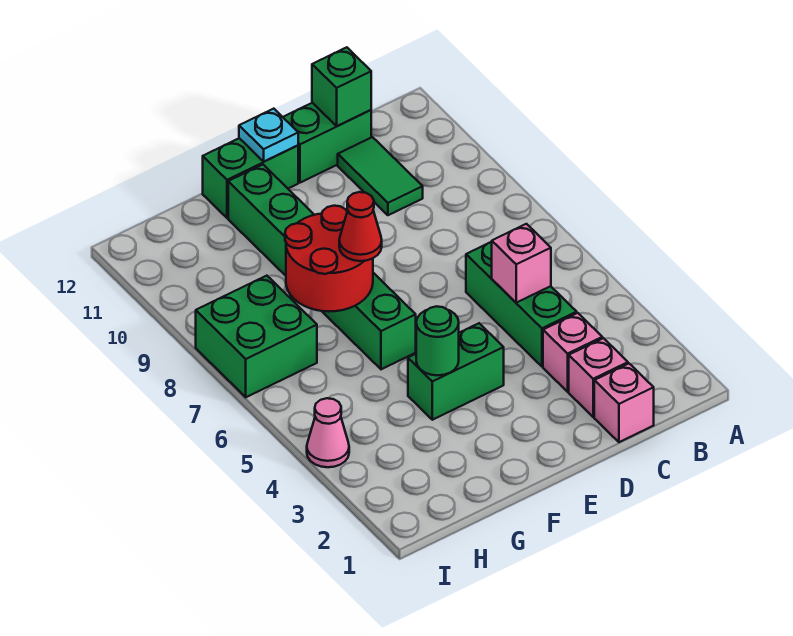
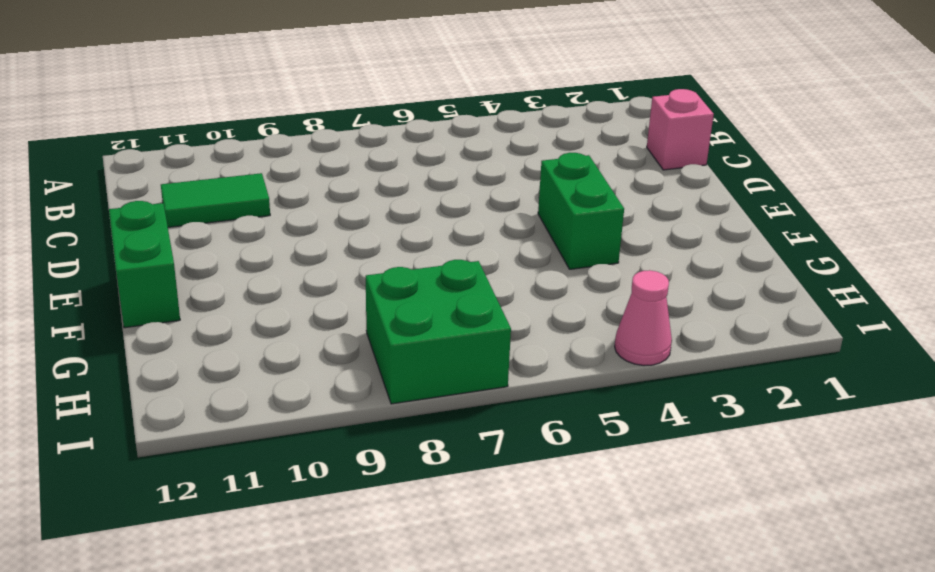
none -> pink 1x1 brick [569,338,628,417]
none -> pink 1x1 brick [543,313,602,392]
none -> green 1x3 brick [466,242,577,367]

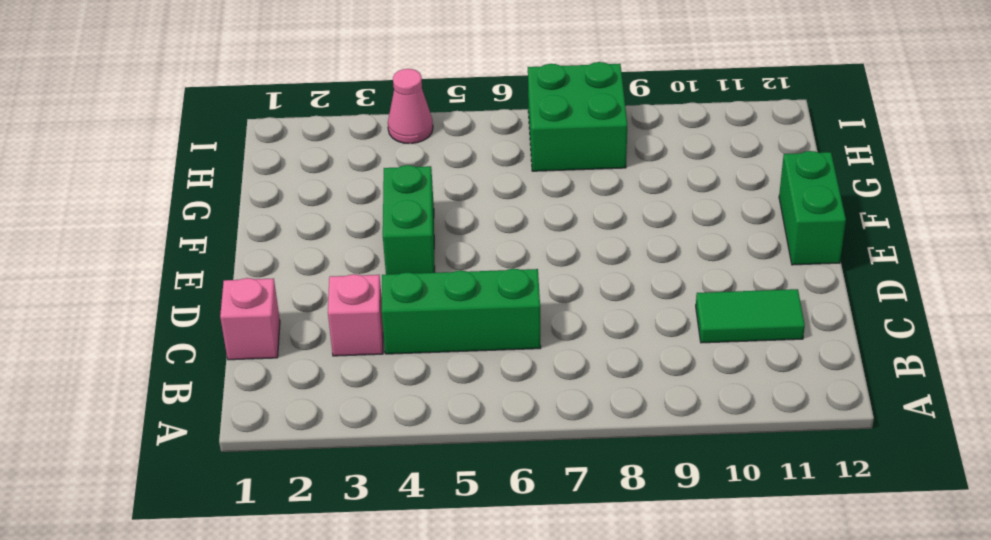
none -> pink 1x1 brick [569,338,628,417]
none -> green 1x2 brick [283,103,371,183]
none -> green 1x6 brick [228,165,416,369]

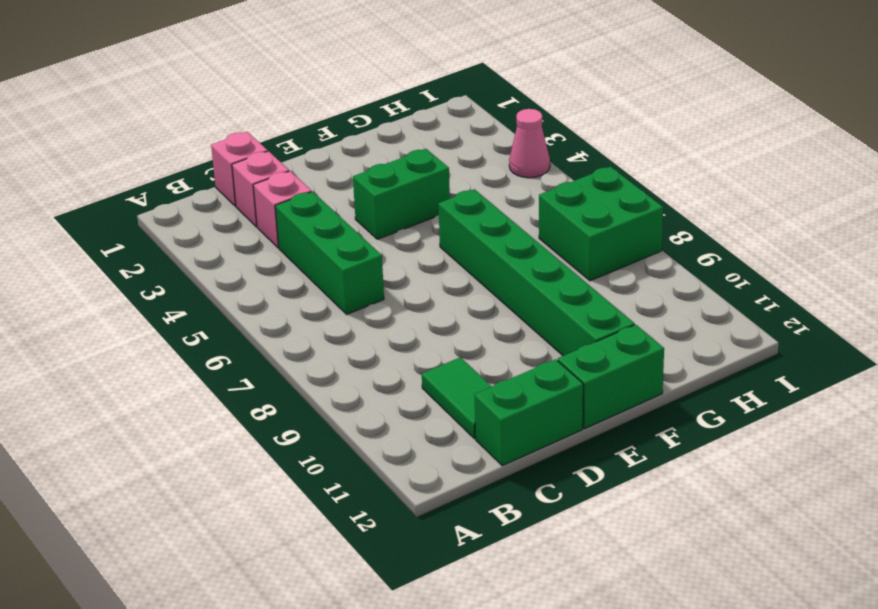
none -> pink 1x1 brick [492,224,551,303]
none -> green 1x1 brick [312,47,371,126]
none -> cyan 1x1 plate [239,109,298,162]

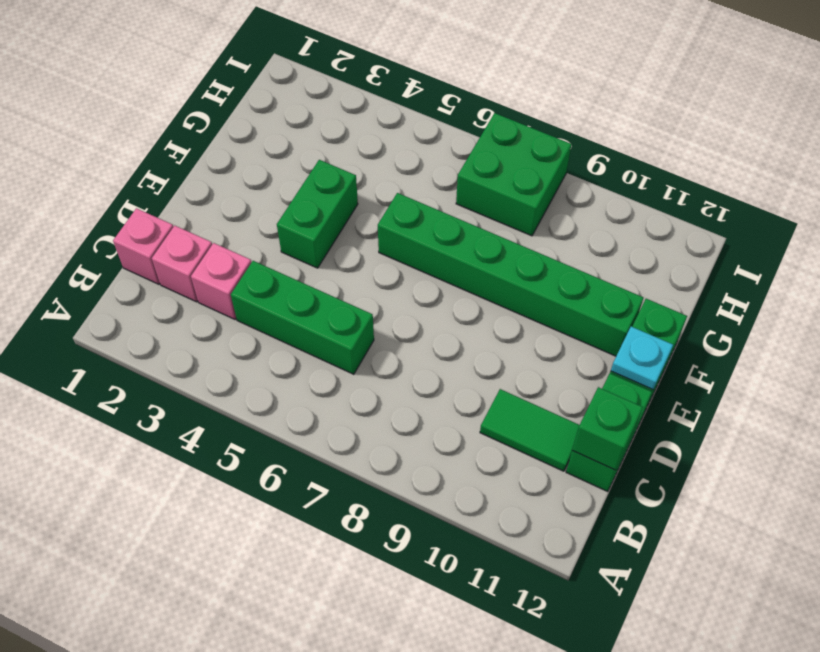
none -> pink 1x1 cone [307,398,349,467]
none -> pink 1x1 brick [492,224,551,303]
none -> green 1x1 round brick [416,306,459,375]

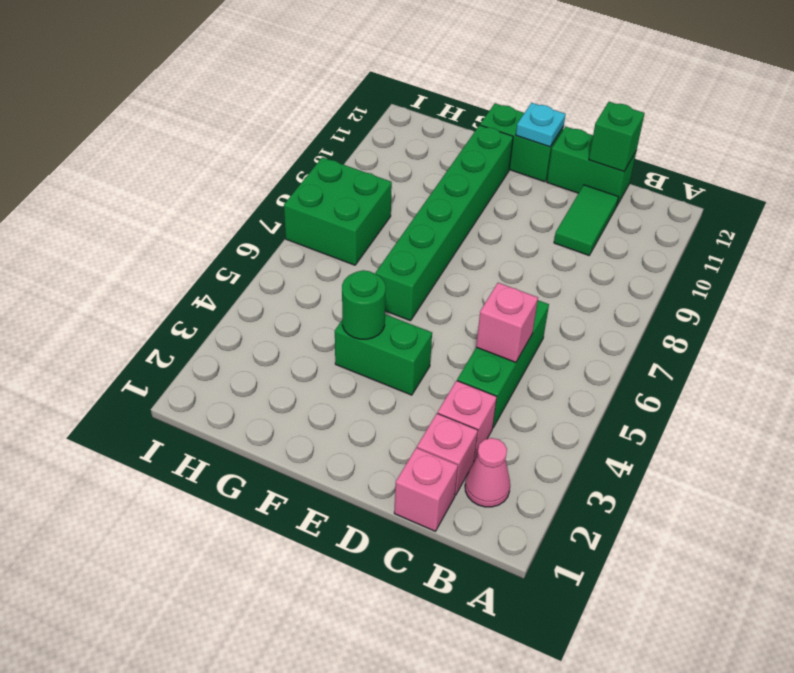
pink 1x1 cone [465,438,510,507] -> pink 1x1 cone moved to [307,398,349,467]
none -> red 2x2 round brick [285,206,373,312]
none -> red 1x1 cone [339,192,382,261]

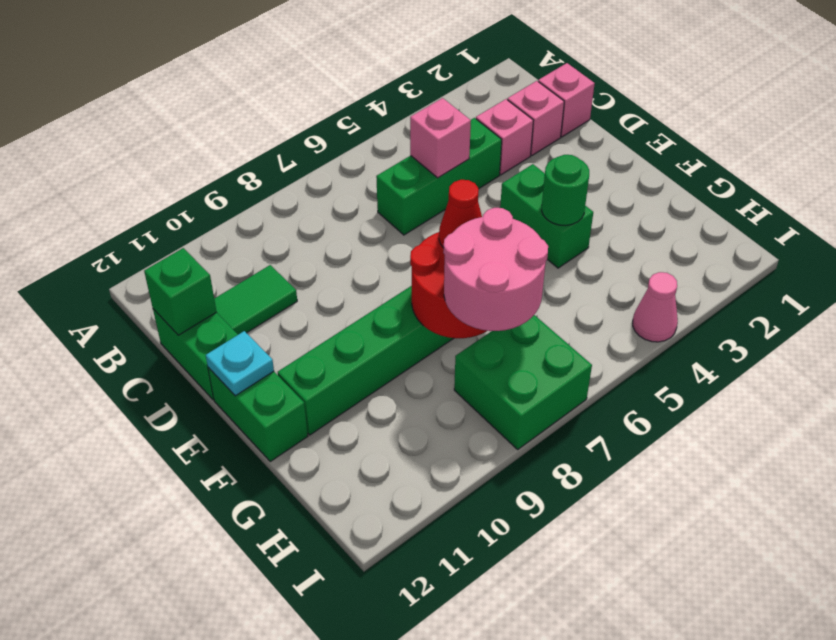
pink 2x2 round brick [443,208,548,331] -> none

